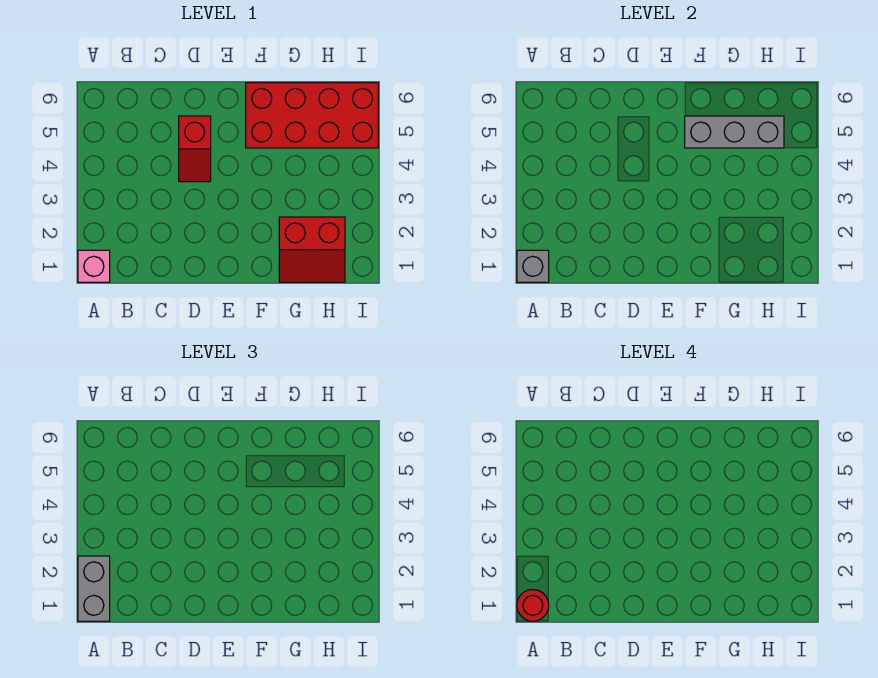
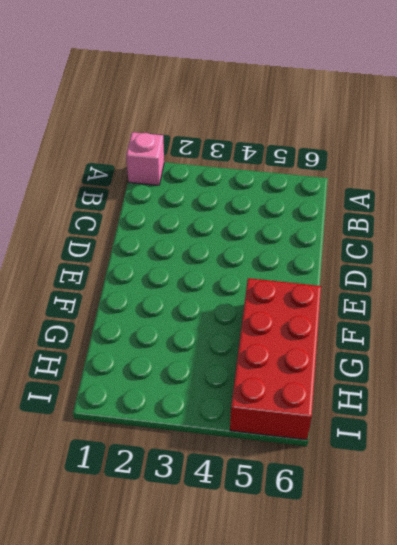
none -> red 1x2 slope [179,116,211,182]
none -> red 2x2 slope [279,217,345,282]

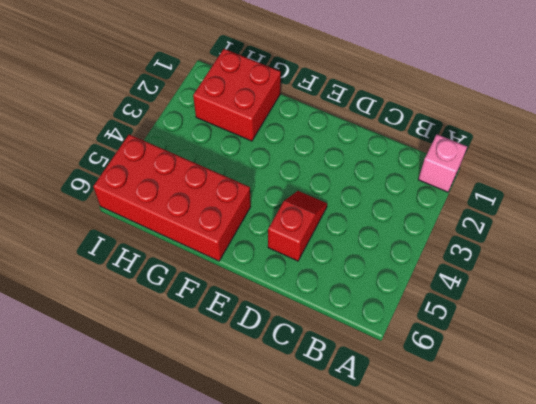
red 2x2 brick [193,49,281,141] -> red 2x2 slope [279,217,345,282]
none -> grey 1x1 brick [517,250,549,282]
none -> grey 1x3 brick [685,116,784,148]

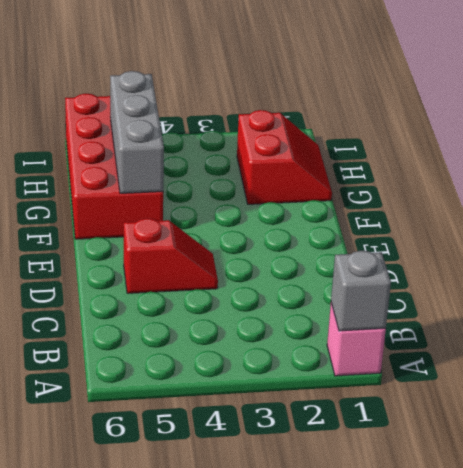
none -> grey 1x2 brick [78,556,110,621]
none -> red 1x1 round brick [517,590,549,621]

